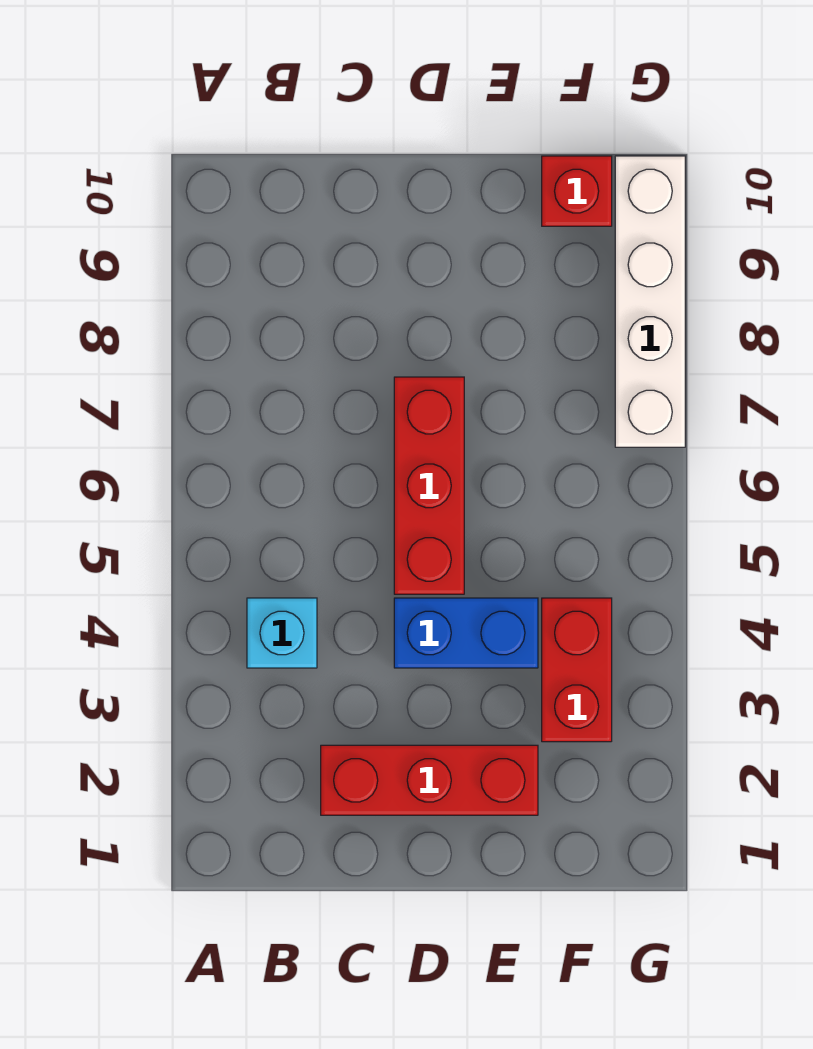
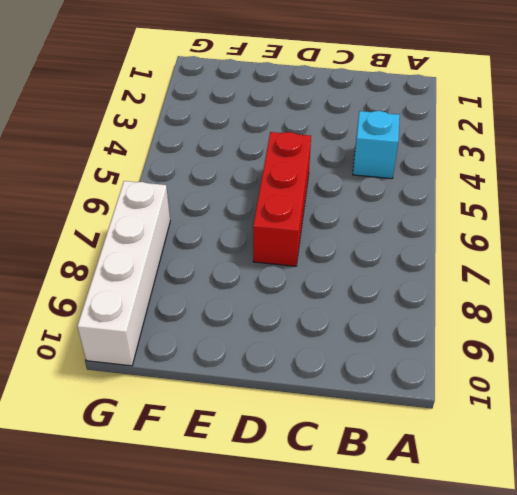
none -> red 1x3 brick [321,745,538,815]
none -> blue 1x2 brick [394,598,538,668]

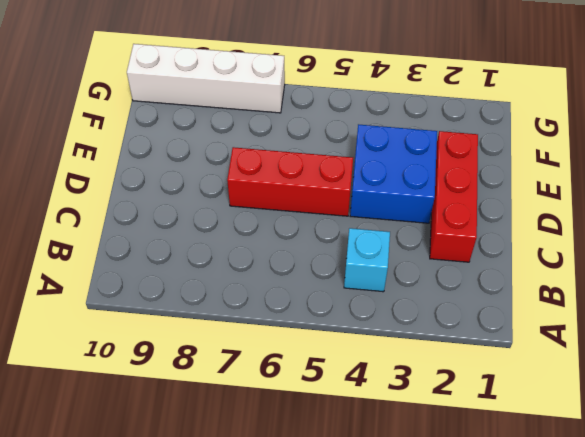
blue 2x2 brick [350,124,437,223] -> blue 1x2 brick [394,598,538,668]
none -> red 1x2 brick [542,598,612,742]
none -> red 1x1 brick [542,156,612,226]

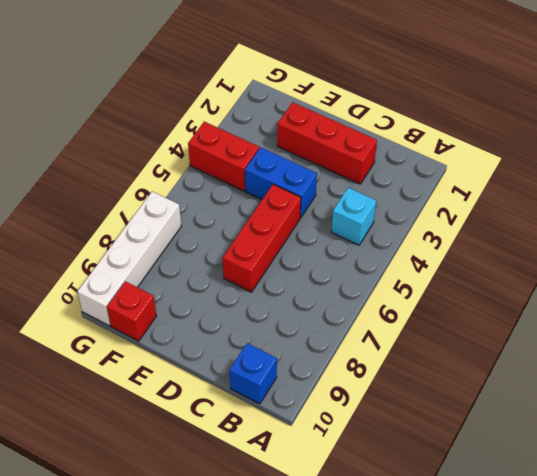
blue 1x1 brick [229,343,277,404] -> none
red 1x2 brick [188,122,259,191] -> red 1x2 brick turned to [542,598,612,742]

